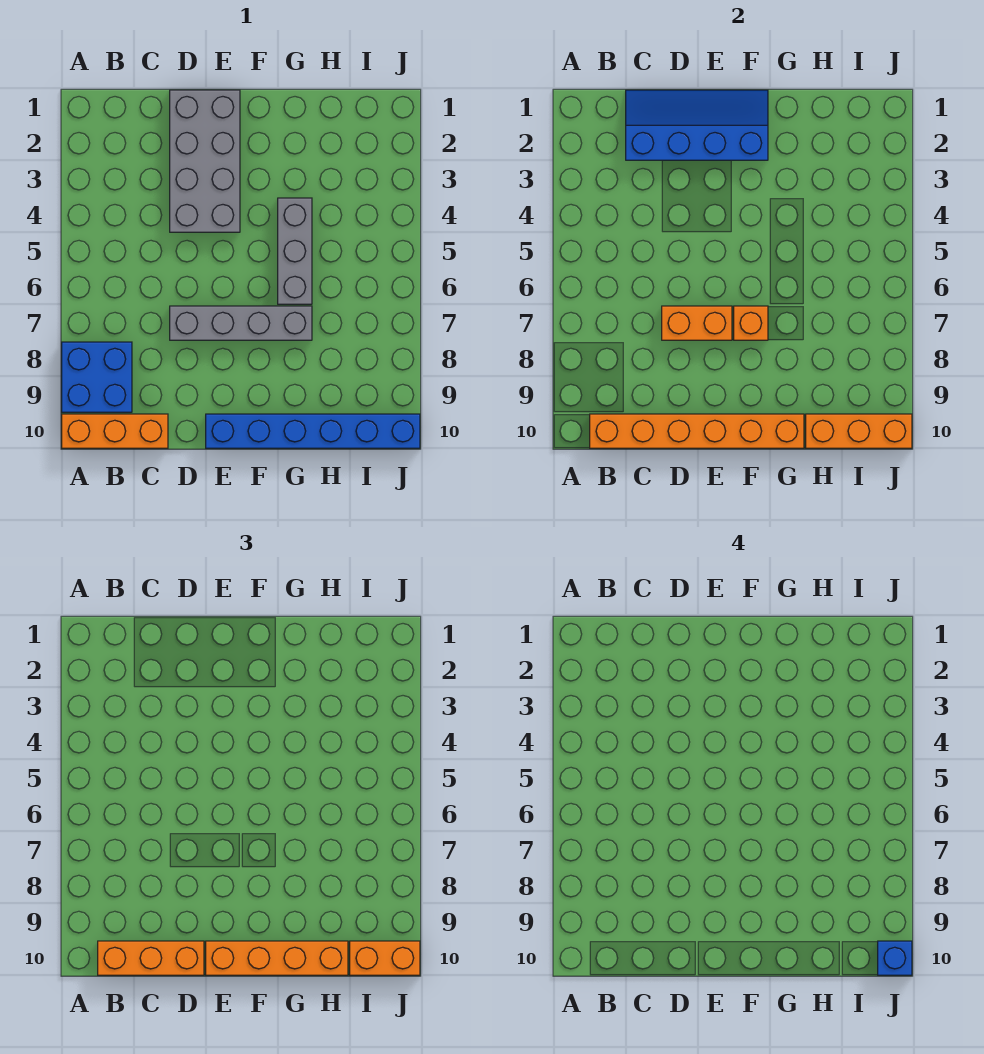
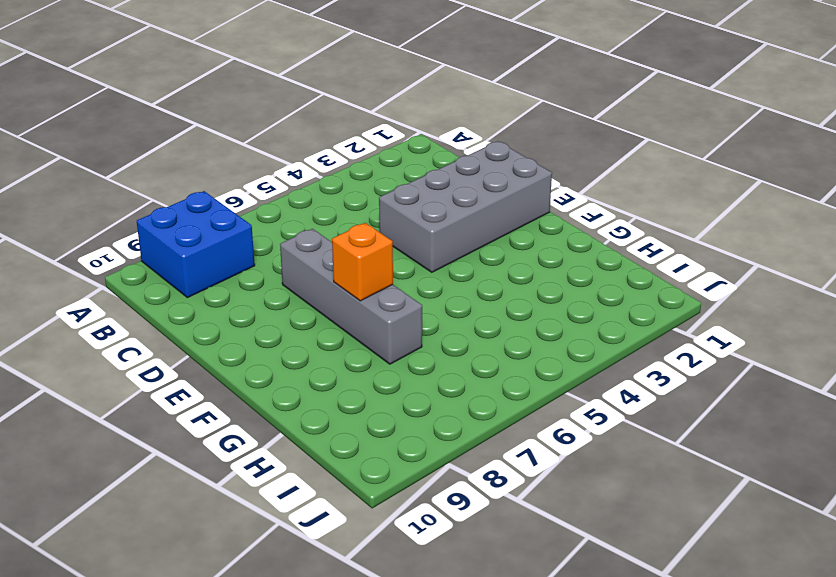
none -> orange 1x3 brick [62,414,168,448]
none -> blue 1x6 brick [206,414,420,448]
none -> grey 1x3 brick [278,198,312,304]

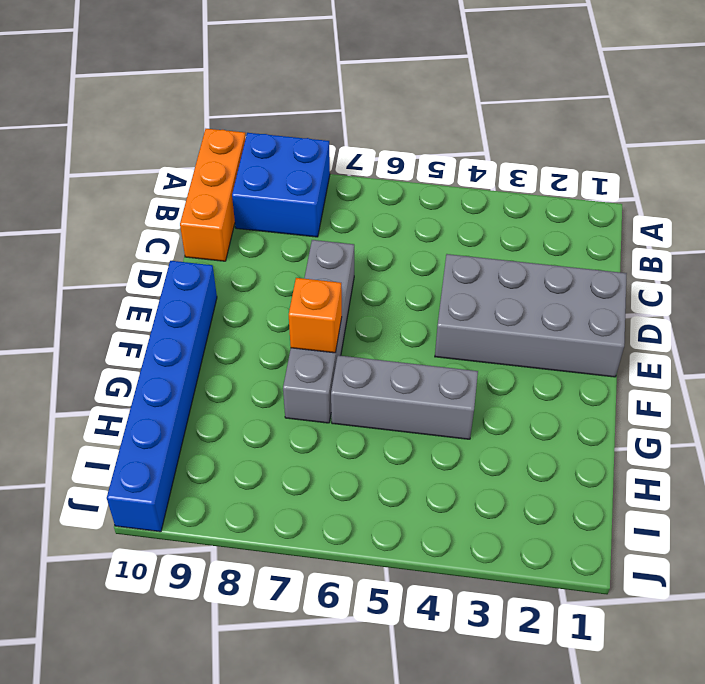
none -> orange 1x6 brick [590,414,804,448]
none -> blue 2x4 slope [626,90,768,160]
none -> orange 1x2 brick [662,306,732,340]

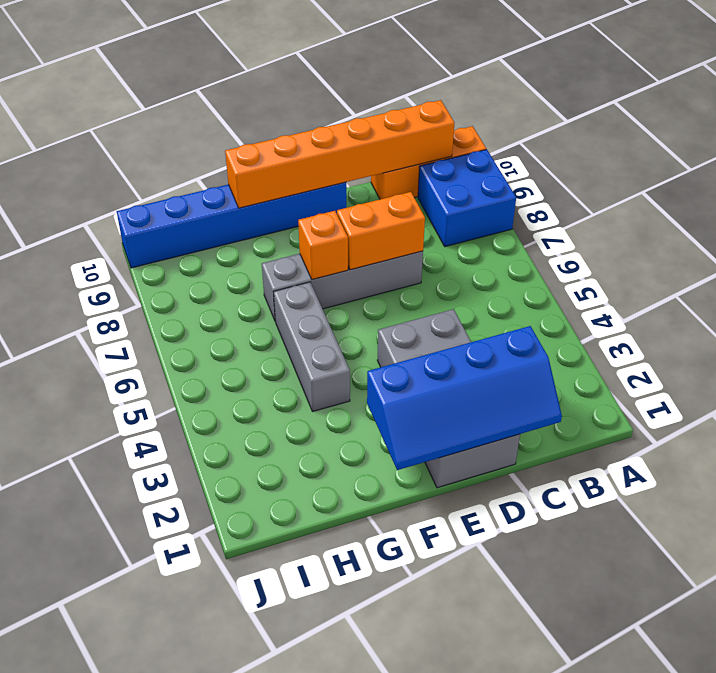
none -> orange 1x3 brick [806,414,912,448]
none -> orange 1x3 brick [98,941,204,975]
none -> orange 1x4 brick [206,941,348,975]

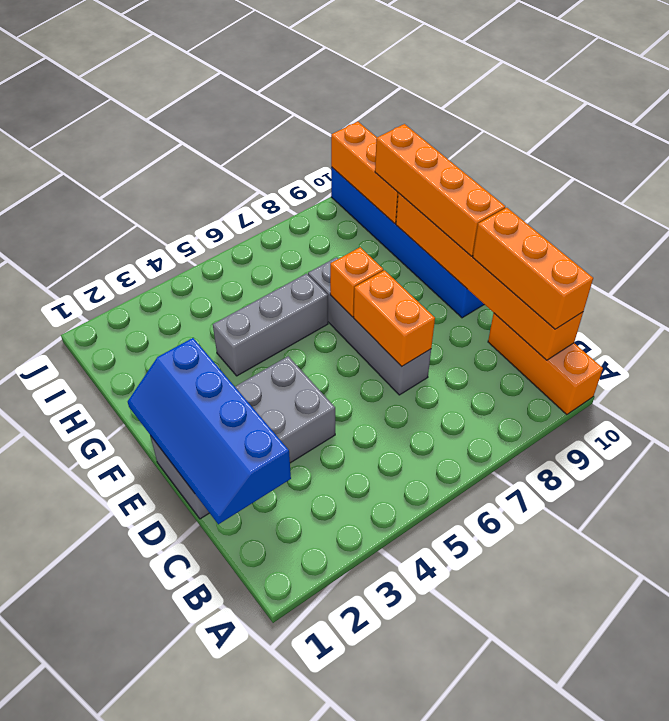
none -> blue 2x2 brick [62,342,132,412]
none -> orange 1x2 brick [350,941,420,975]
none -> blue 1x1 brick [878,941,912,975]

